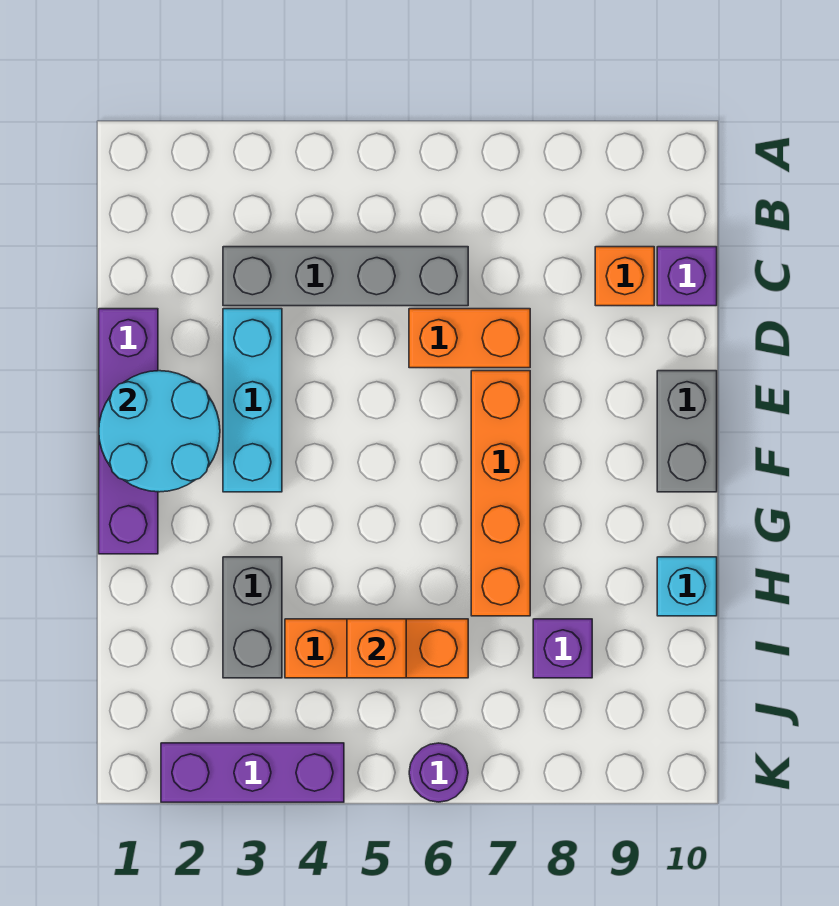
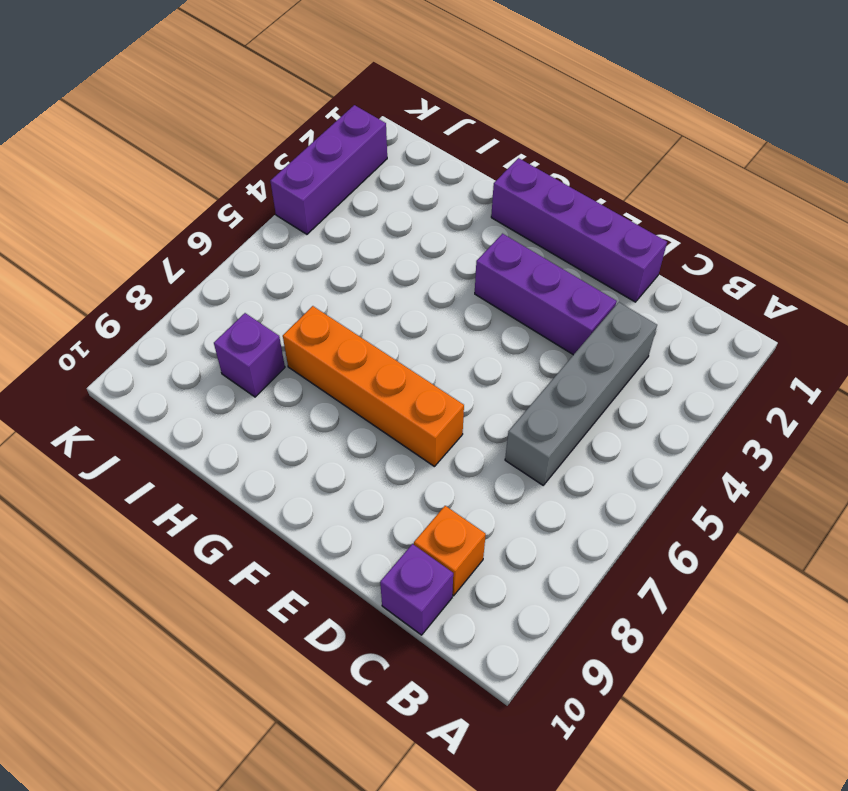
purple 1x3 brick [475,234,617,355] -> cyan 1x3 brick [223,309,282,492]
none -> orange 1x2 brick [409,309,530,368]
none -> grey 1x2 brick [657,371,717,492]
none -> grey 1x2 brick [223,557,282,678]

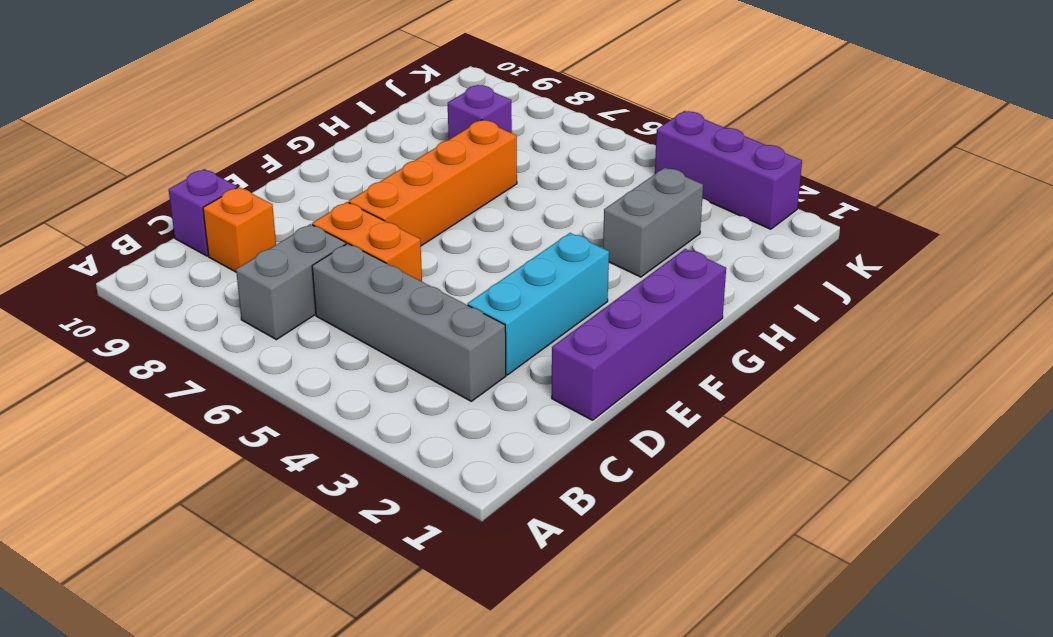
grey 1x2 brick [236,224,346,340] -> grey 1x2 brick moved to [657,371,717,492]
none -> cyan 1x1 brick [657,557,717,616]
none -> orange 1x3 brick [285,619,468,678]
none -> purple 1x1 round brick [409,743,468,802]

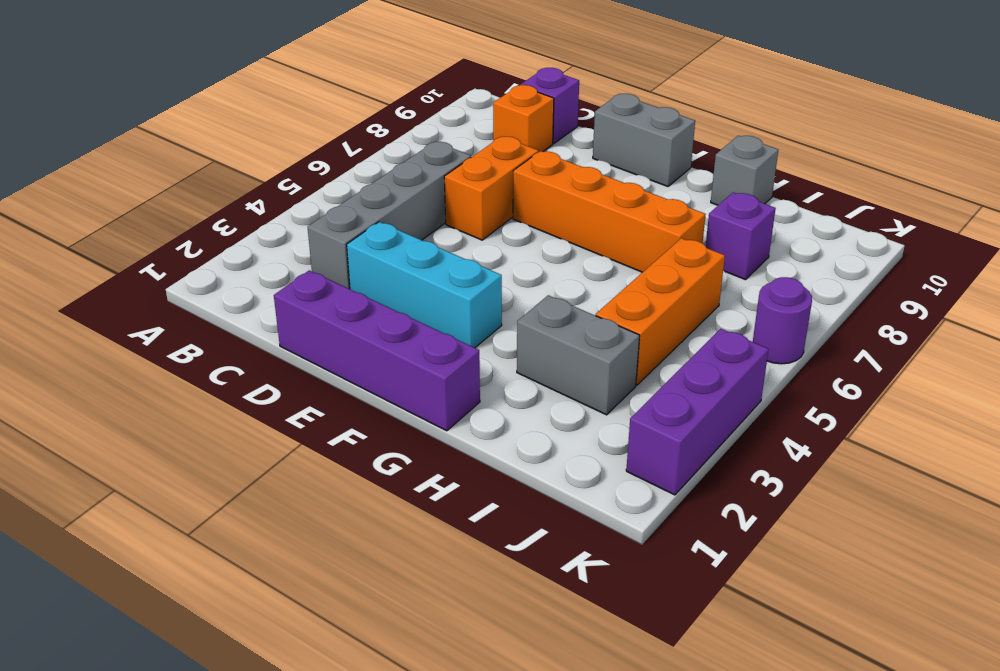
grey 1x1 brick [711,136,778,205] -> cyan 1x1 brick [657,557,717,616]
none -> cyan 2x2 round brick [99,371,220,492]
none -> orange 1x1 brick [347,619,406,678]

